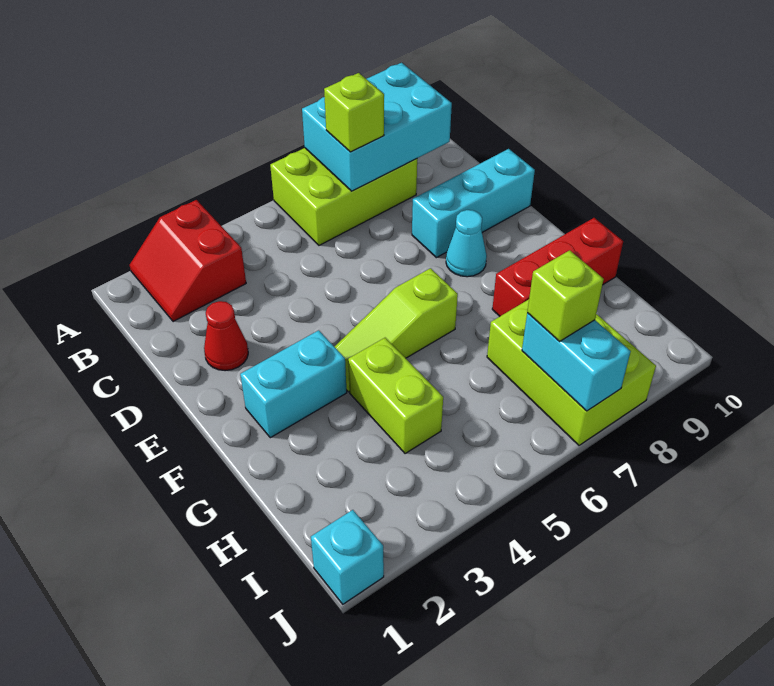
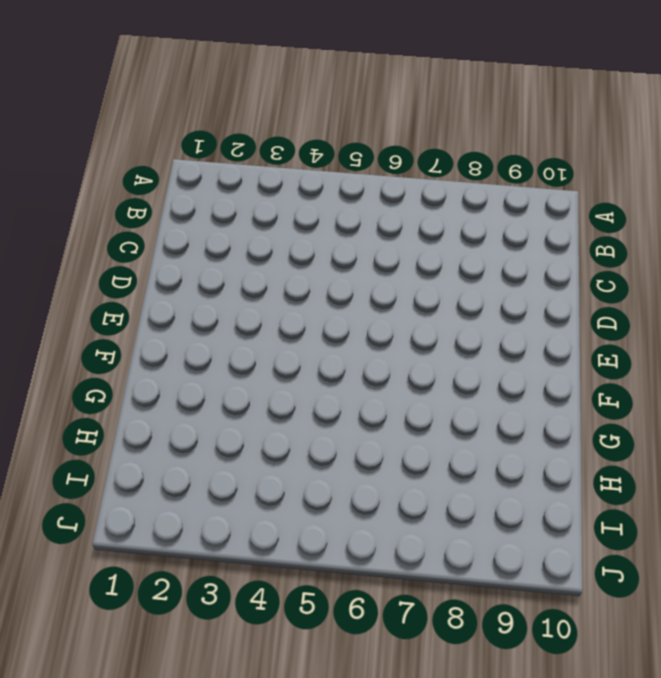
none -> red 2x2 slope [130,200,246,322]
none -> lime 2x3 brick [270,148,417,245]
none -> red 1x1 cone [204,301,248,371]

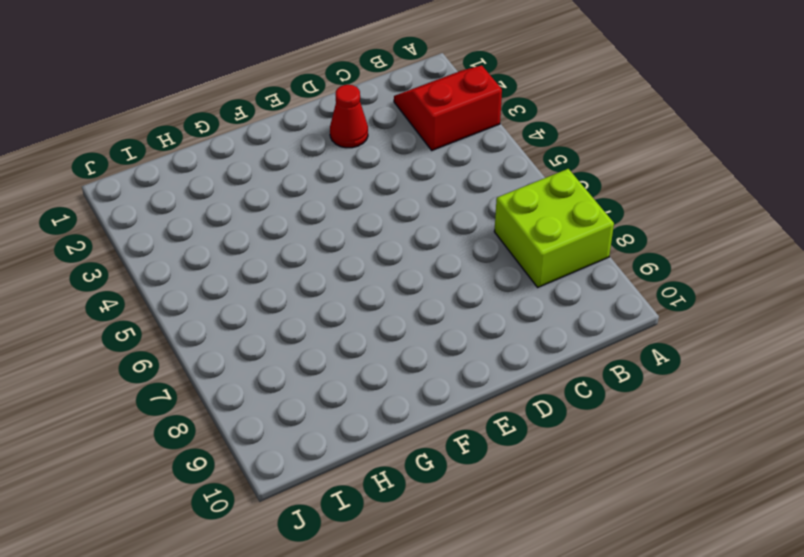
lime 2x2 brick [494,169,614,287] -> lime 2x3 brick [270,148,417,245]
none -> cyan 1x3 brick [412,149,535,258]
none -> cyan 1x1 cone [446,210,487,277]
none -> cyan 1x2 brick [240,330,347,438]

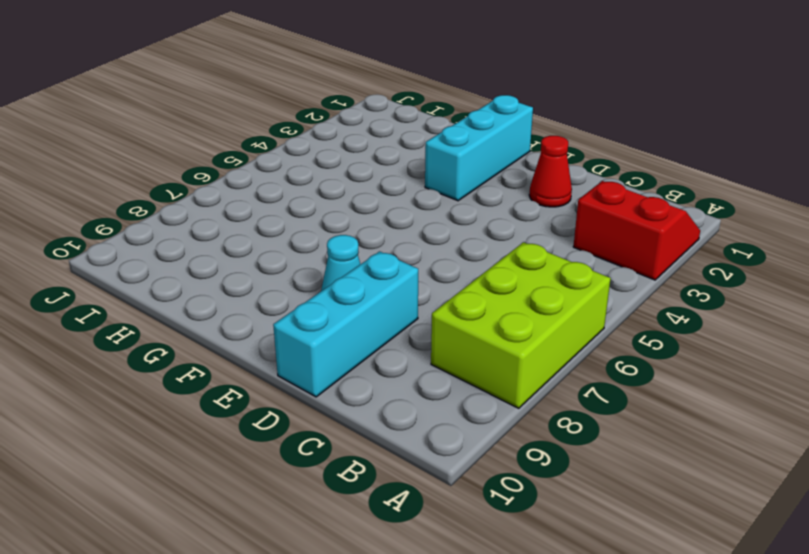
cyan 1x3 brick [425,95,533,201] -> cyan 1x2 brick [240,330,347,438]
none -> lime 1x3 slope [335,268,458,392]
none -> lime 1x2 brick [348,338,443,454]
none -> red 1x3 brick [492,218,623,316]

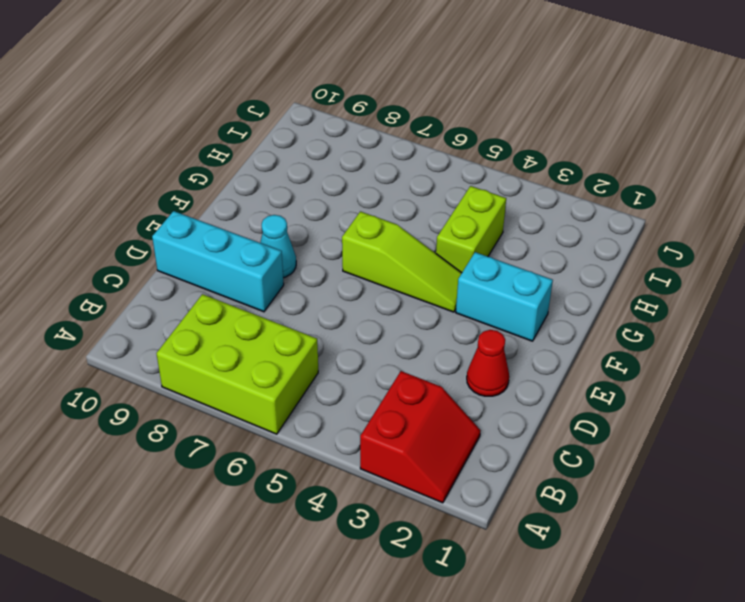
none -> red 1x3 brick [492,218,623,316]
none -> lime 2x3 brick [487,300,656,445]
none -> cyan 1x1 brick [311,510,384,604]

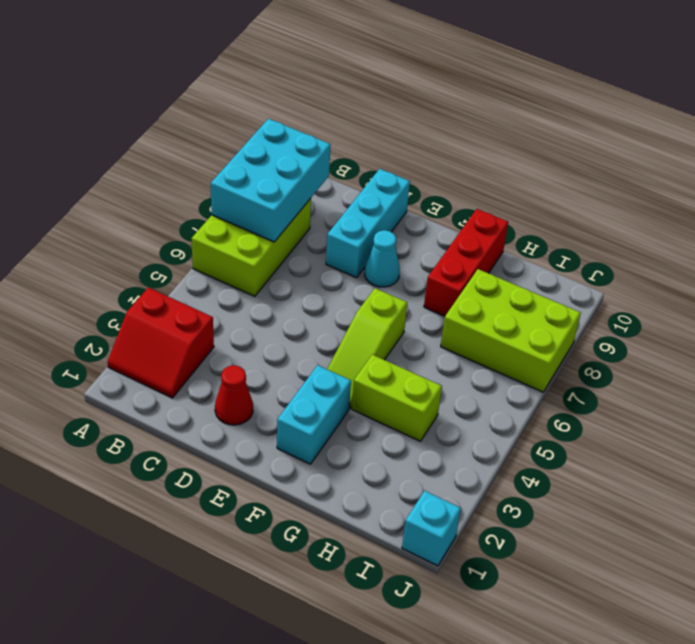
none -> cyan 1x2 brick [522,313,631,411]
none -> lime 1x1 brick [324,73,384,152]
none -> lime 1x1 brick [527,250,604,341]

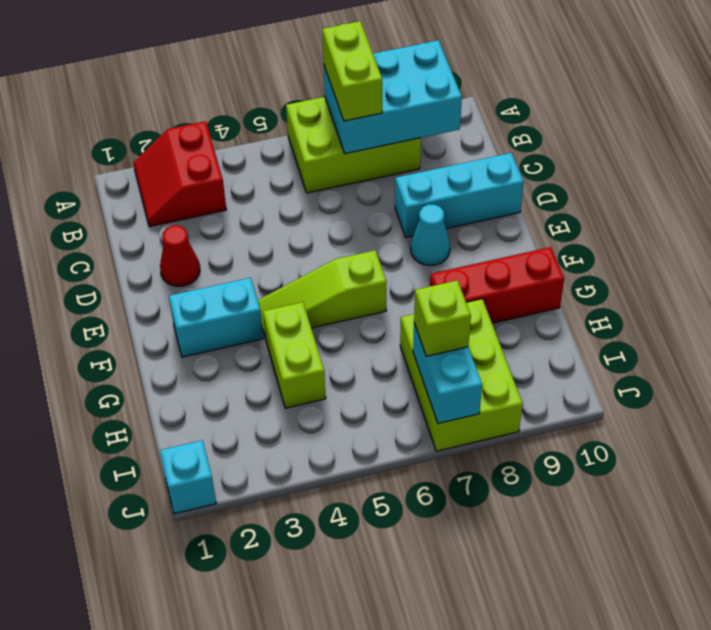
lime 1x2 brick [322,21,382,121] -> lime 1x1 brick [324,73,384,152]

